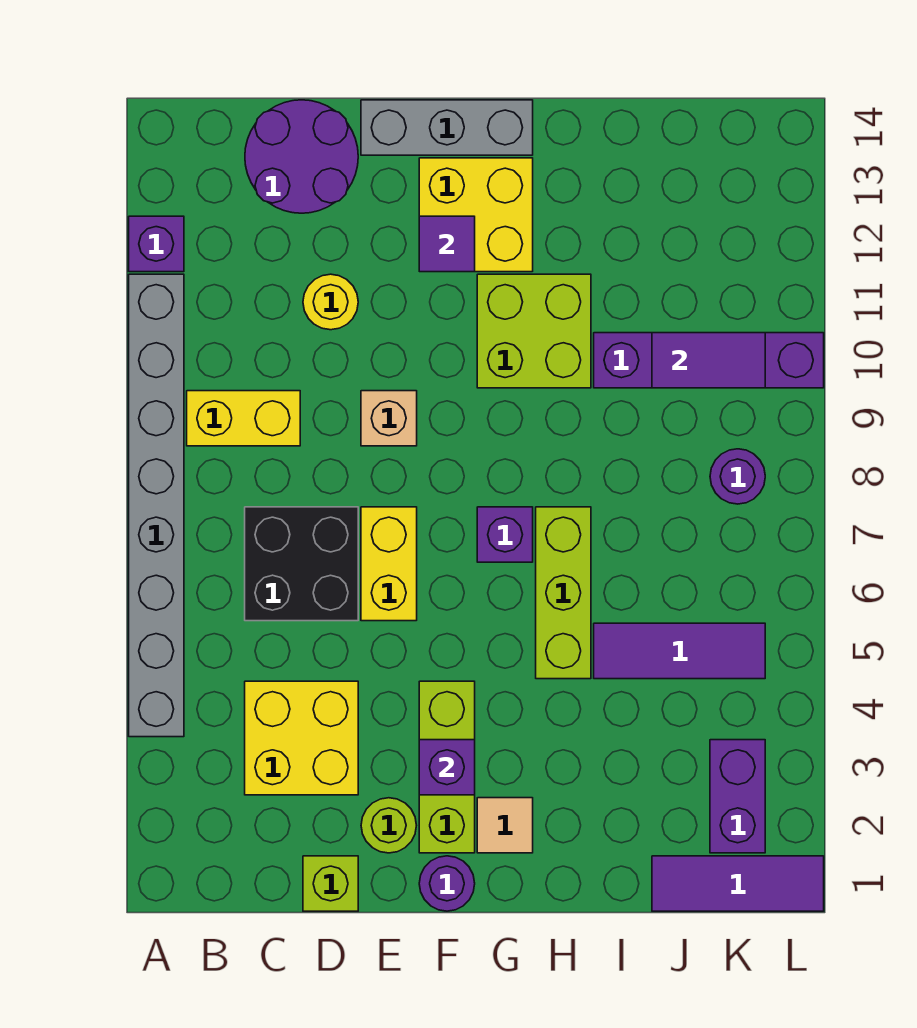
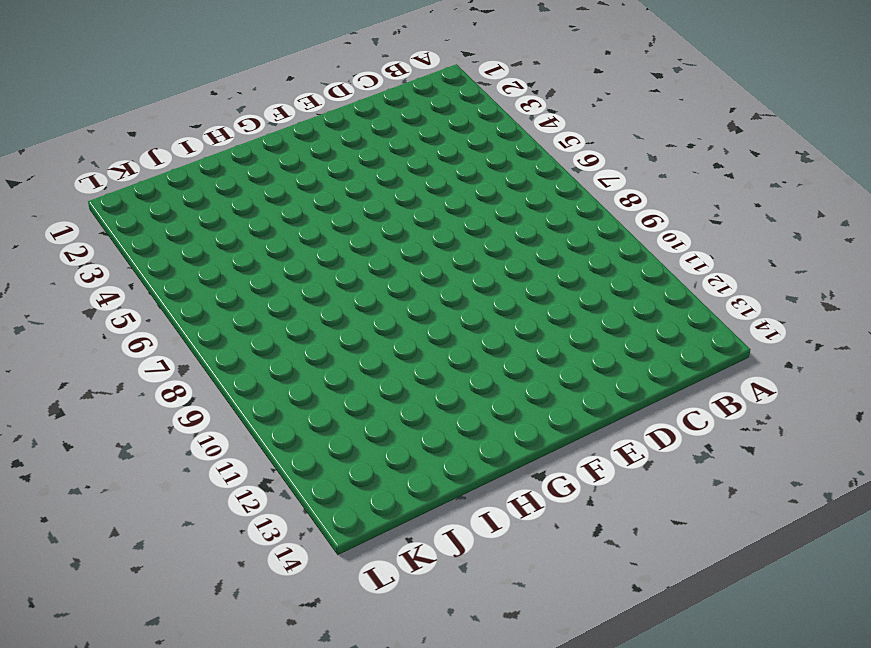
none -> grey 1x8 brick [129,274,184,737]
none -> purple 1x1 brick [129,216,184,272]
none -> yellow 1x2 brick [187,391,300,446]

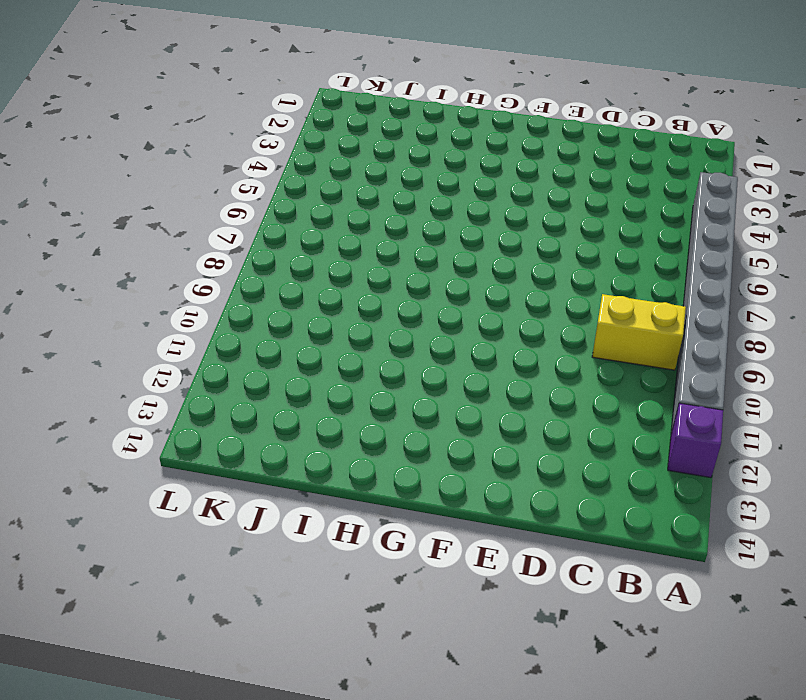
none -> yellow 2x2 brick [245,681,358,795]
none -> black 2x2 brick [245,507,358,621]
none -> purple 2x2 round brick [245,100,358,213]

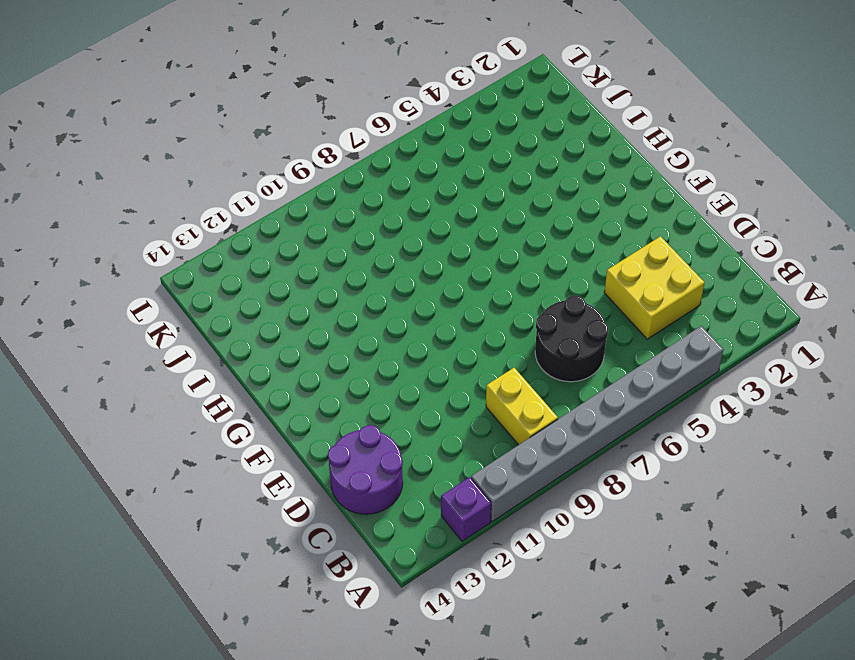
black 2x2 round brick [535,295,608,382] -> black 2x2 brick [245,507,358,621]
none -> lime 1x1 brick [303,856,358,911]
none -> yellow 1x1 round brick [303,274,358,330]
none -> lime 1x1 round brick [361,798,416,853]

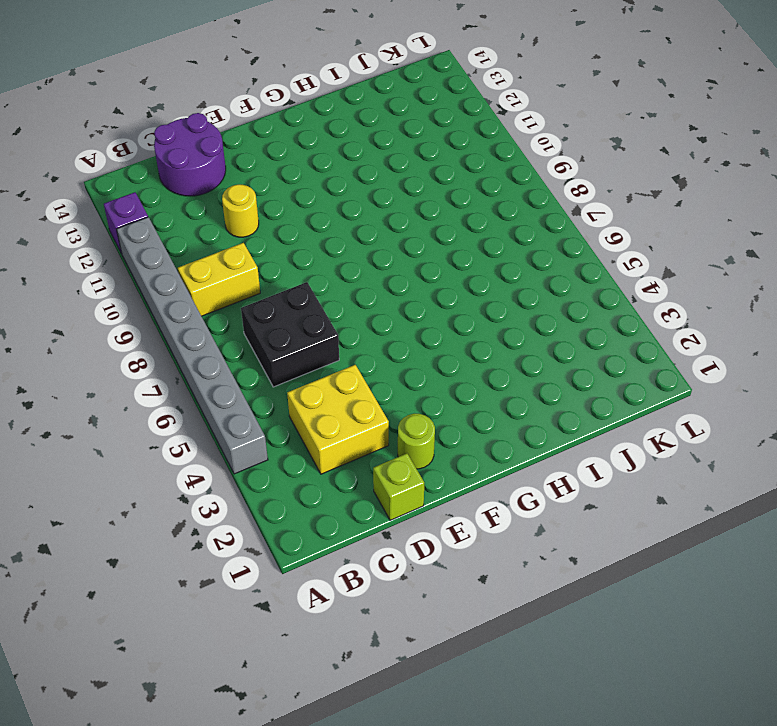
none -> yellow 1x2 brick [361,507,417,621]
none -> tan 1x1 brick [361,391,417,446]
none -> grey 1x3 brick [361,100,533,155]

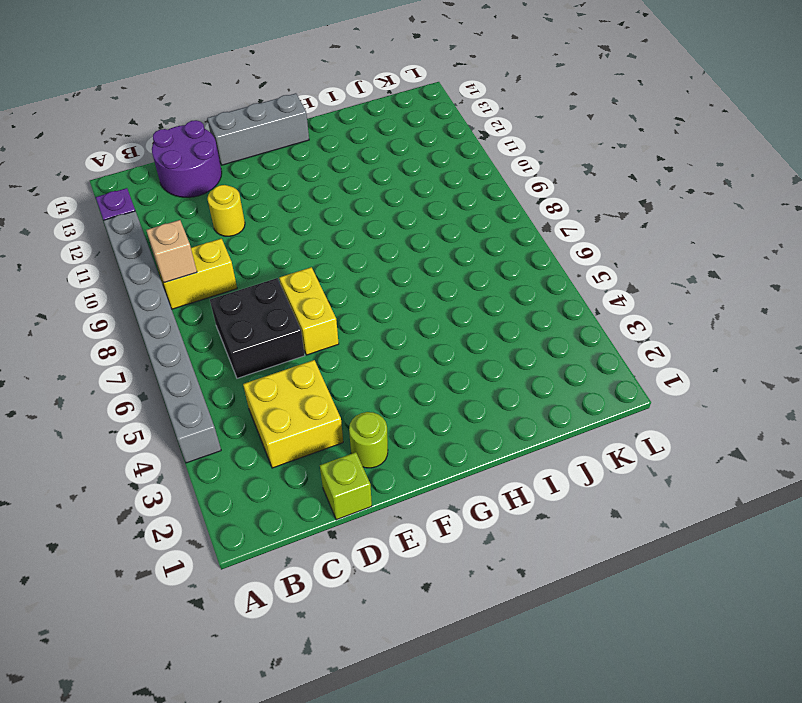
tan 1x1 brick [146,220,197,283] -> tan 1x1 brick moved to [361,391,417,446]
none -> purple 1x1 round brick [419,856,475,911]
none -> lime 1x3 brick [419,681,475,853]
none -> yellow 2x2 brick [419,158,533,272]

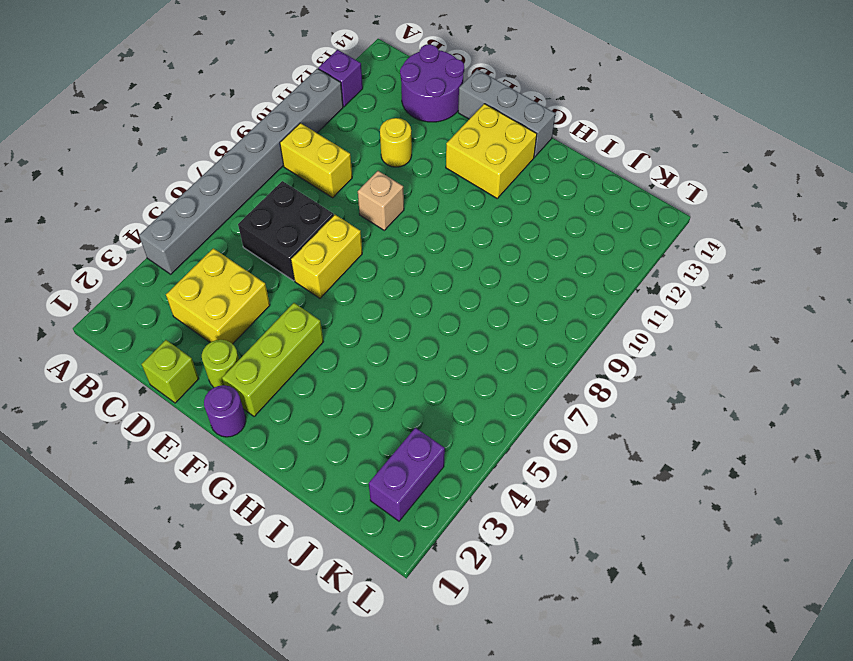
none -> tan 1x1 tile [477,798,533,853]
none -> purple 1x1 brick [477,507,533,562]
none -> lime 2x2 brick [477,274,591,388]

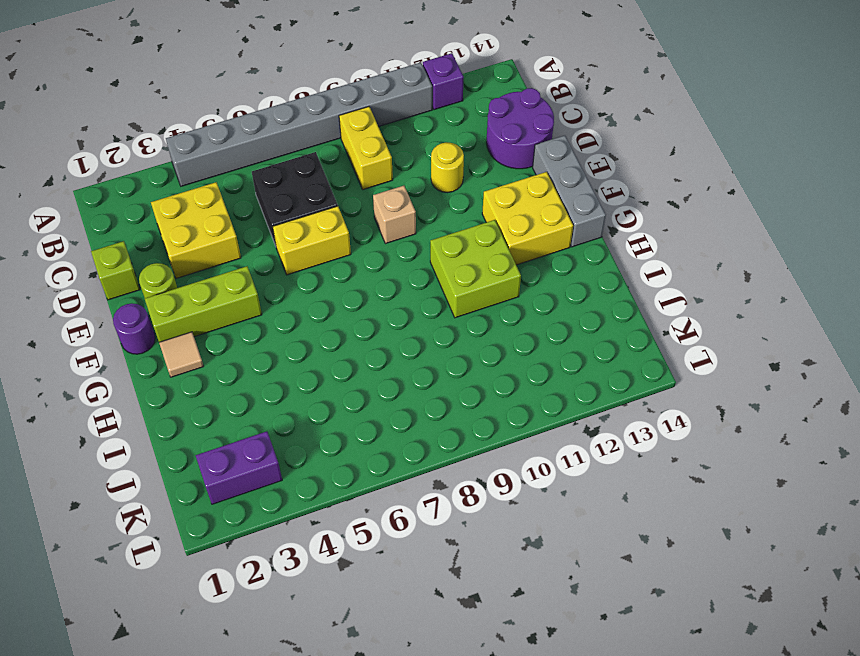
none -> purple 1x1 brick [477,507,533,562]
none -> lime 1x3 brick [536,507,591,679]
none -> purple 1x3 tile [594,623,765,679]

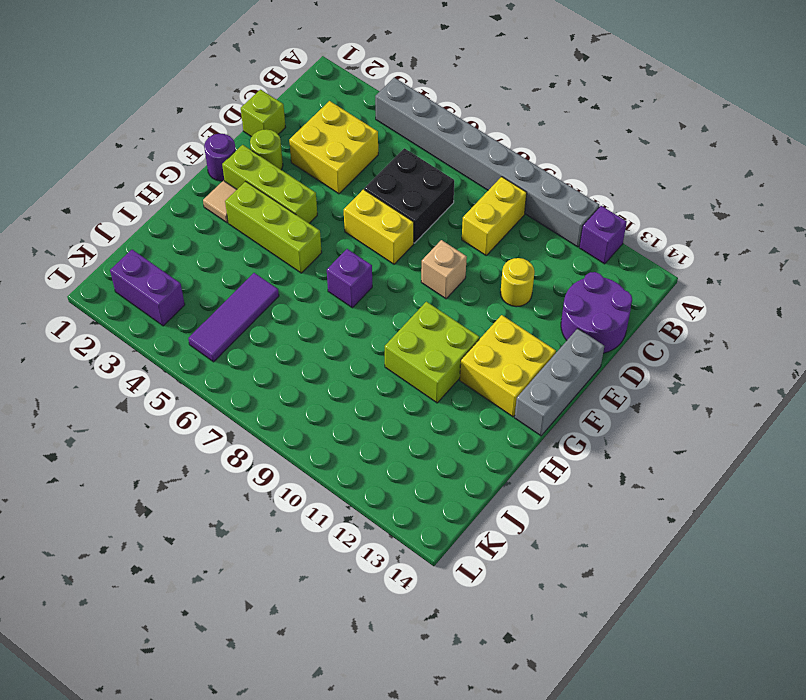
lime 1x3 brick [225,181,322,273] -> lime 1x3 brick moved to [536,507,591,679]
none -> purple 1x4 brick [594,333,824,388]
none -> purple 1x3 tile [652,856,824,911]
none -> purple 1x1 round brick [710,449,765,504]

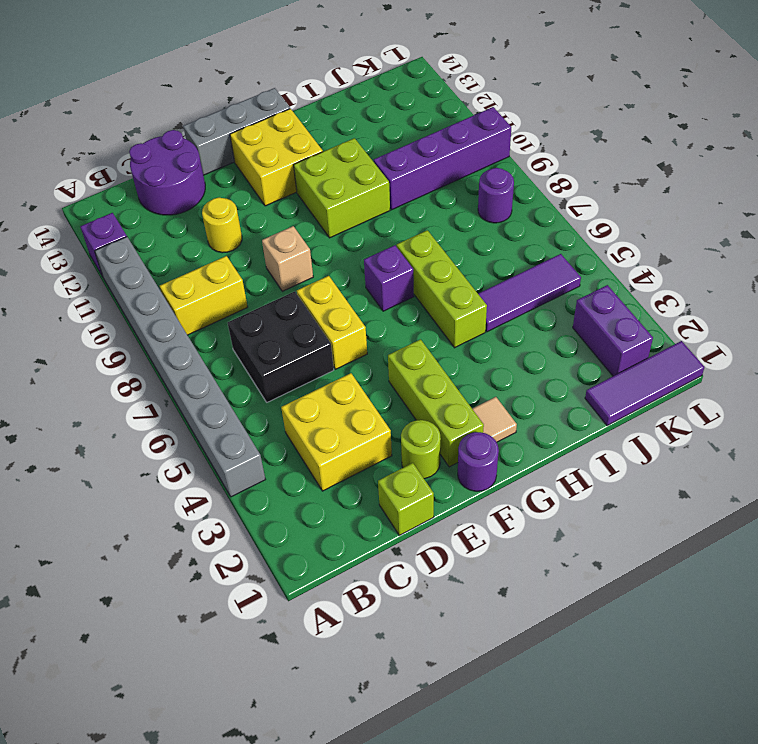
none -> purple 1x1 brick [419,740,475,795]
none -> purple 1x1 tile [419,216,475,272]
none -> purple 1x2 tile [652,333,765,388]

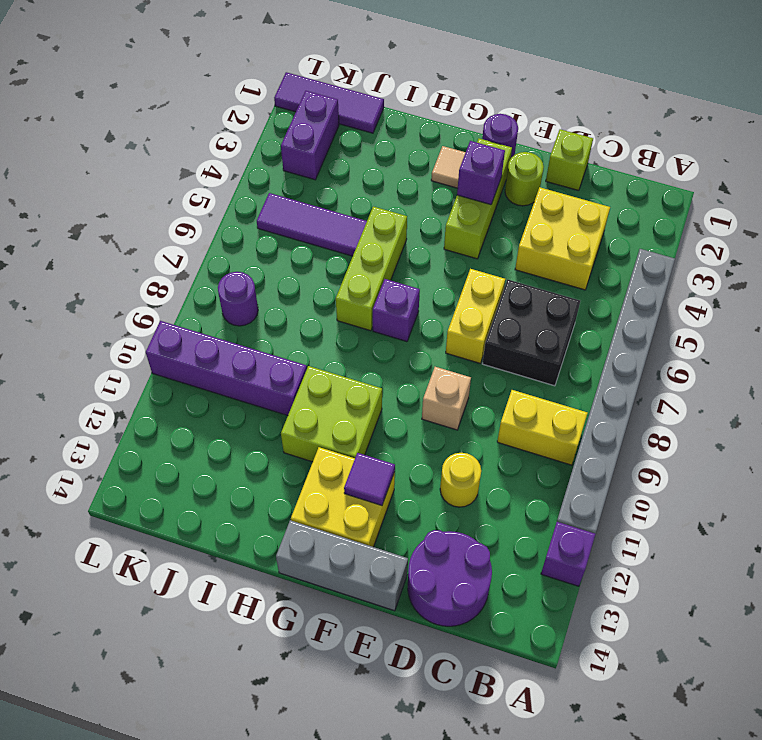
none -> purple 1x2 tile [652,333,765,388]

